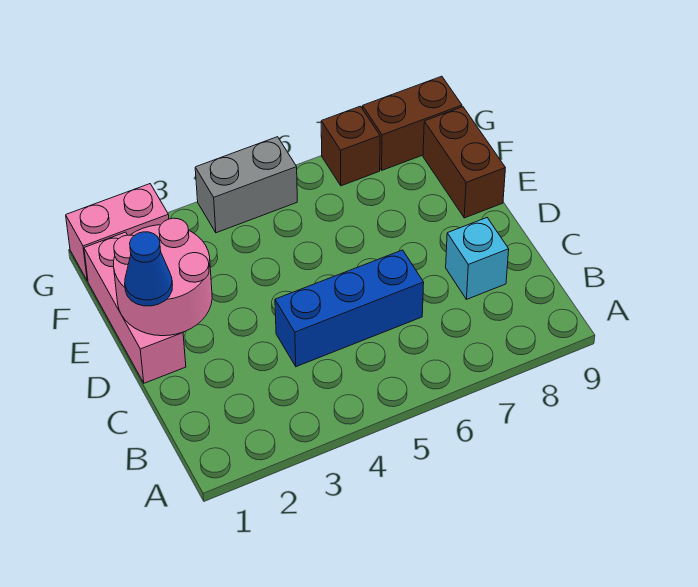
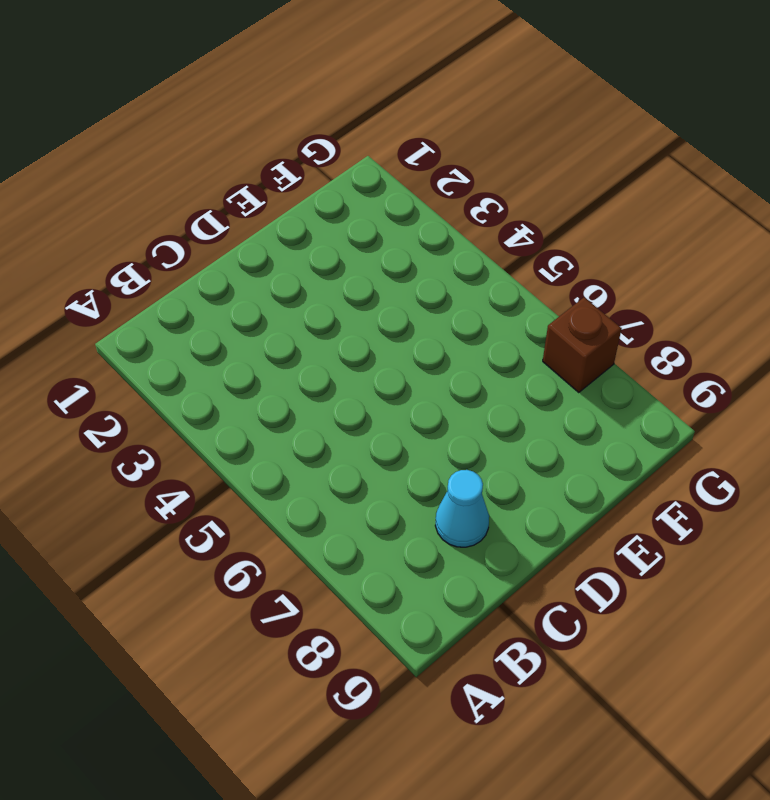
cyan 1x1 cone [435,470,489,547] -> cyan 1x1 brick [446,218,509,299]
none -> blue 1x3 brick [275,250,424,367]
none -> pink 1x3 brick [84,232,186,383]

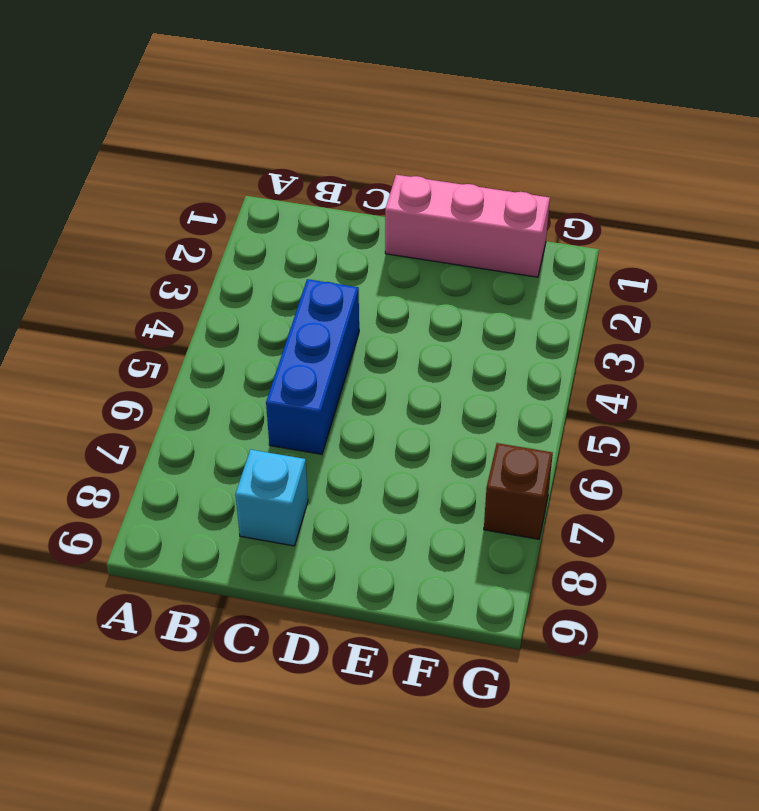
none -> brown 1x2 brick [423,107,505,218]
none -> pink 1x2 brick [66,184,169,281]

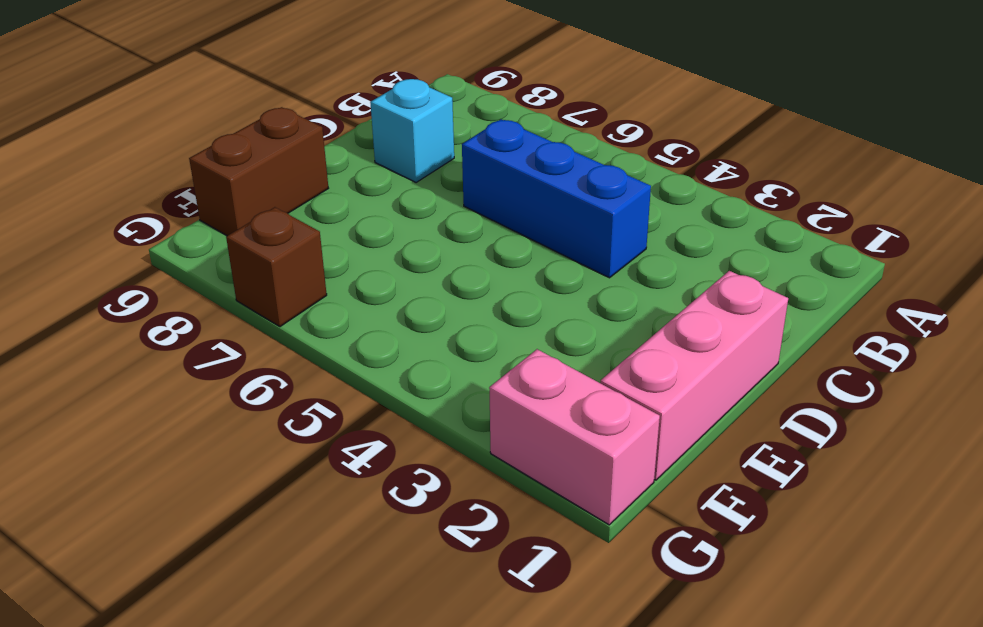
none -> grey 1x2 brick [195,137,297,233]
none -> brown 1x2 brick [363,76,462,170]

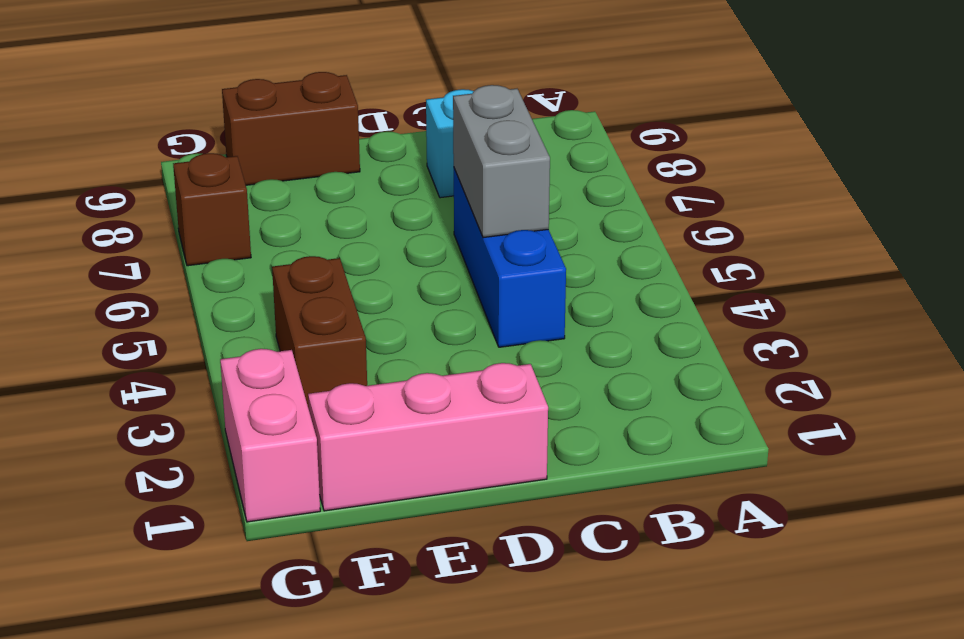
grey 1x2 brick [453,85,550,238] -> grey 1x2 brick moved to [195,137,297,233]
brown 1x2 brick [272,256,367,409] -> brown 1x2 brick moved to [363,76,462,170]
none -> pink 2x2 round brick [114,218,212,336]
none -> blue 1x1 cone [125,232,173,306]

